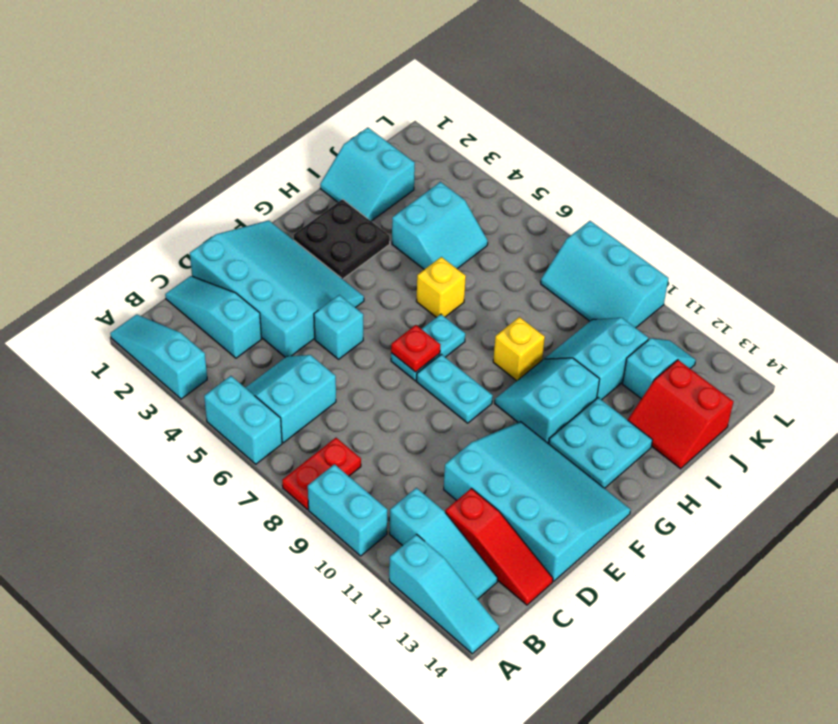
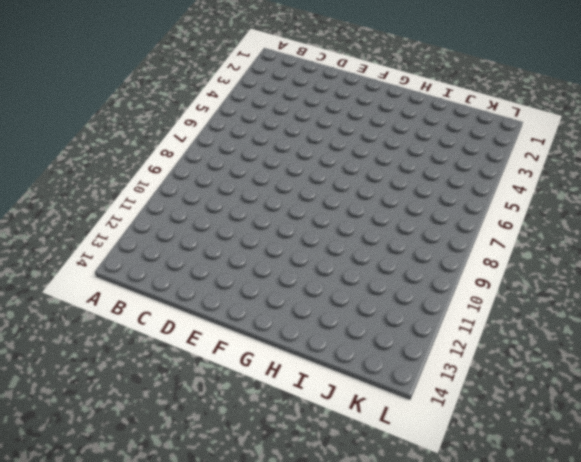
none -> cyan 1x3 slope [110,314,207,399]
none -> cyan 1x2 brick [204,376,282,464]
none -> red 1x2 plate [282,438,361,509]

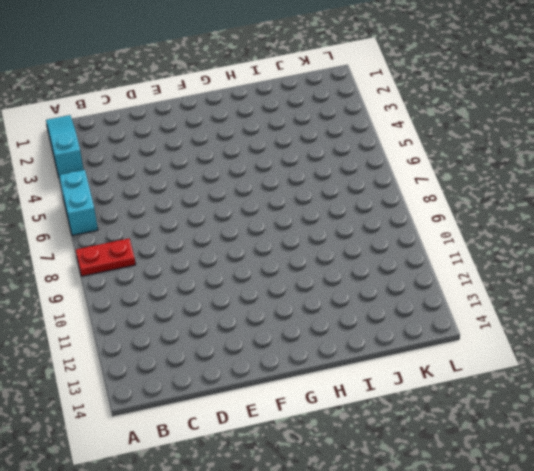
none -> cyan 1x2 brick [308,464,387,556]
none -> cyan 1x3 slope [389,534,499,654]
none -> cyan 2x2 slope [245,355,336,443]

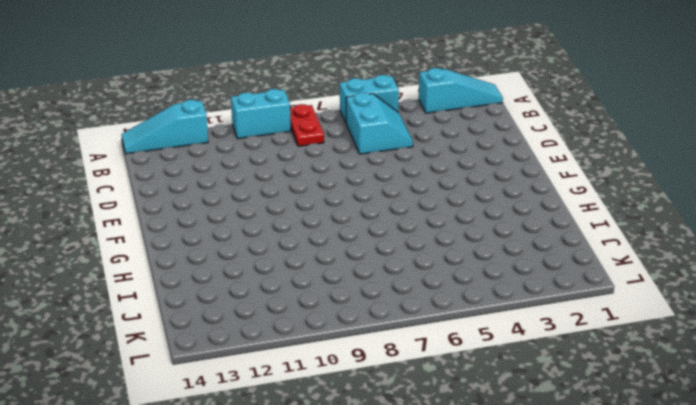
none -> cyan 1x3 slope [390,488,498,599]
none -> cyan 1x3 slope [165,276,261,358]
none -> red 1x3 slope [445,488,553,605]

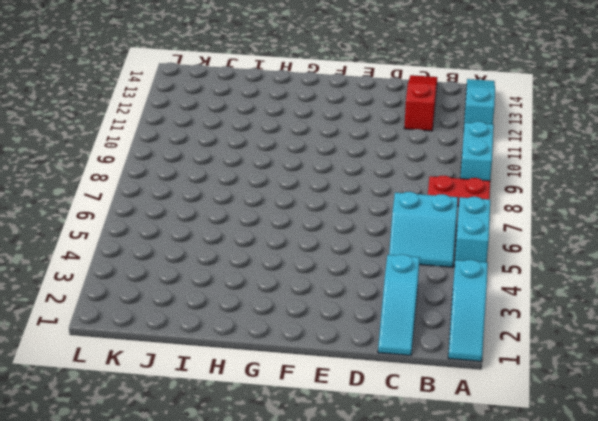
none -> cyan 1x3 slope [390,488,498,599]
none -> cyan 3x4 slope [190,220,364,357]
none -> cyan 3x4 slope [444,422,630,581]

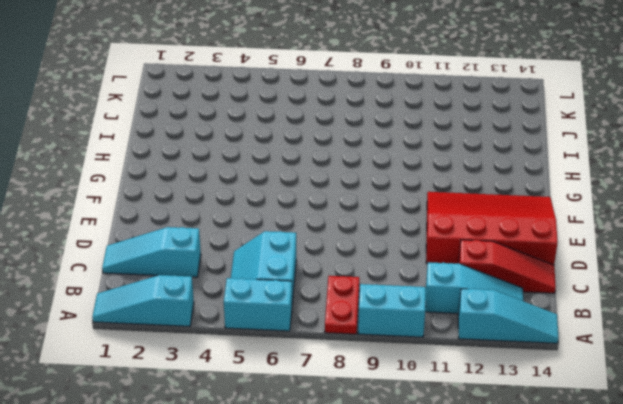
red 3x4 slope [426,192,558,265] -> cyan 3x4 slope [444,422,630,581]
none -> cyan 3x4 slope [190,220,364,357]
none -> cyan 1x1 brick [314,295,363,359]
none -> cyan 1x2 plate [391,314,465,381]

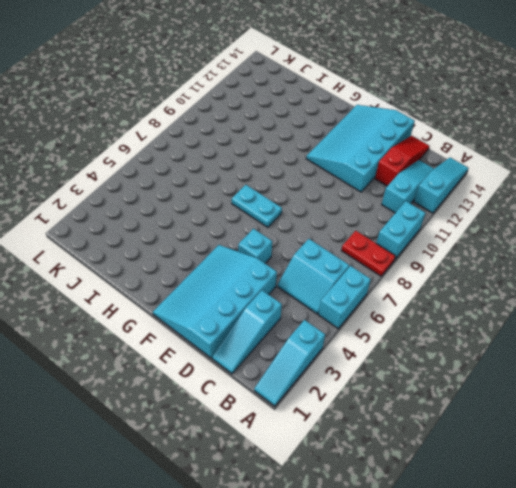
none -> cyan 1x2 plate [417,354,493,423]
none -> black 2x2 plate [294,199,390,279]
none -> cyan 2x2 slope [495,358,600,444]

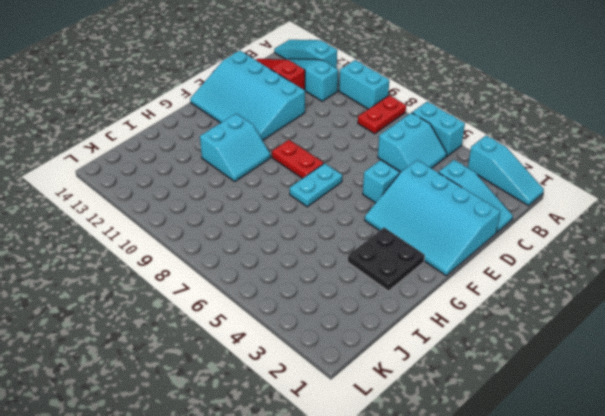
red 1x2 plate [272,140,324,179] -> cyan 1x2 plate [417,354,493,423]
none -> cyan 2x2 plate [549,398,653,488]
none -> yellow 1x1 brick [416,257,466,317]
none -> yellow 1x1 brick [493,317,545,381]

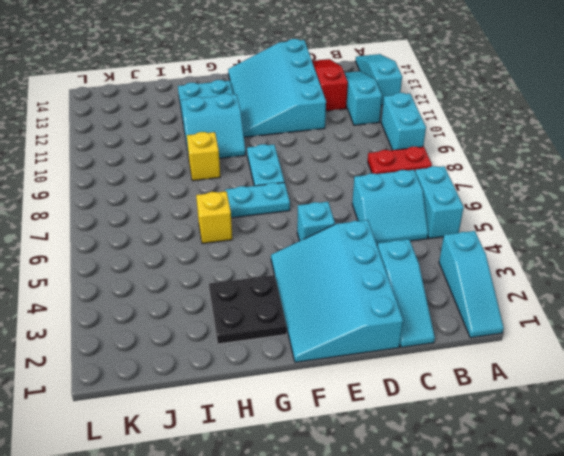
none -> cyan 2x2 slope [320,128,415,221]
none -> cyan 2x2 slope [392,182,488,270]
none -> cyan 2x2 slope [545,318,648,400]

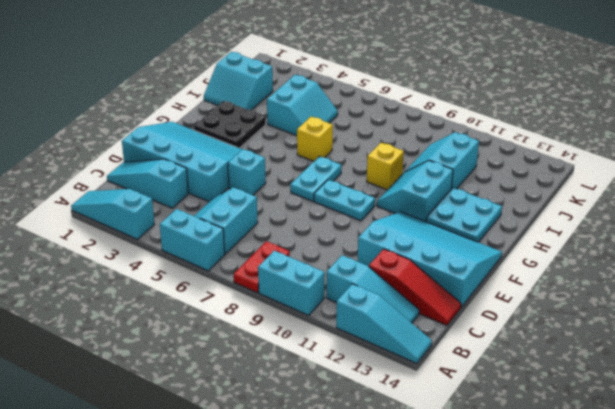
none -> red 2x2 slope [628,360,733,469]
none -> cyan 1x2 slope [623,338,696,399]
none -> cyan 2x3 slope [541,221,669,328]

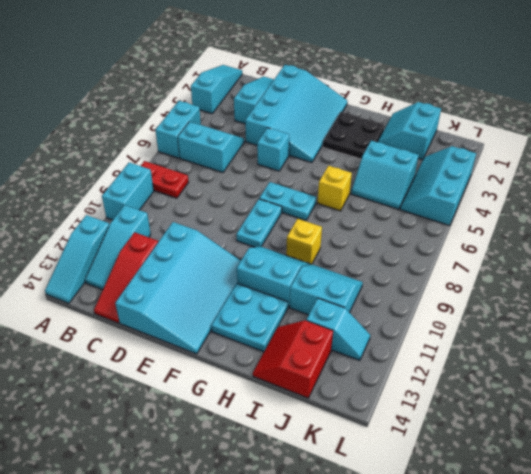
cyan 2x3 slope [400,146,476,225] -> cyan 2x3 slope moved to [541,221,669,328]
none -> red 1x1 plate [391,325,440,372]

